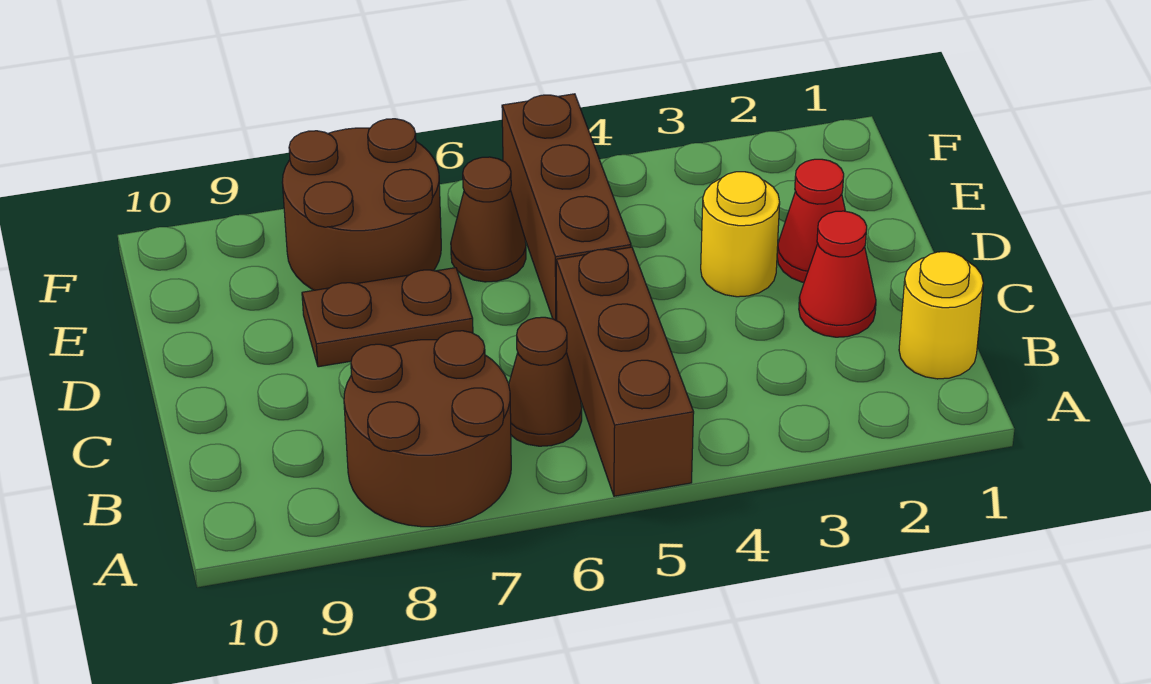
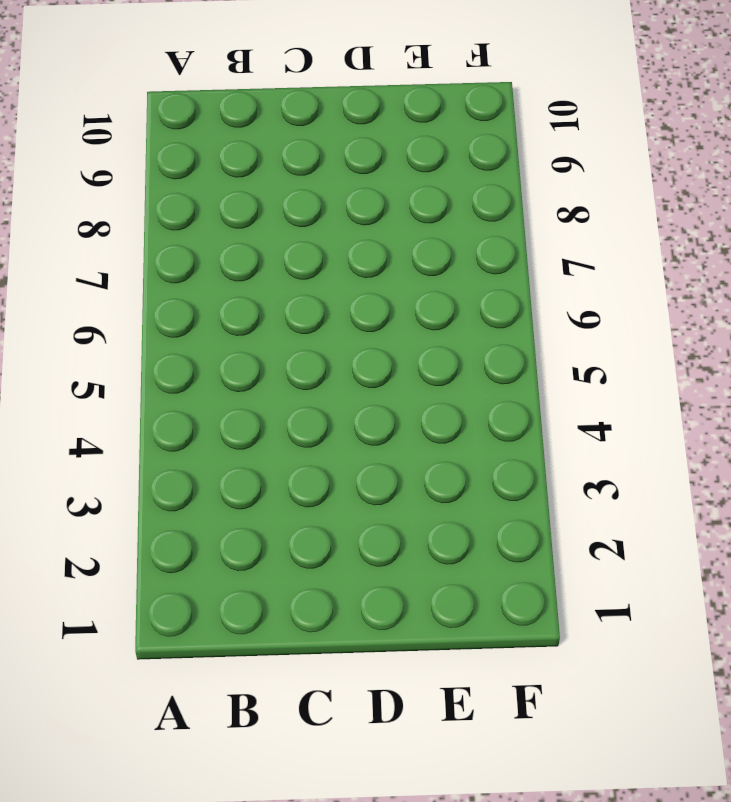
none -> brown 1x3 brick [556,247,694,496]
none -> brown 2x2 round brick [344,331,511,527]

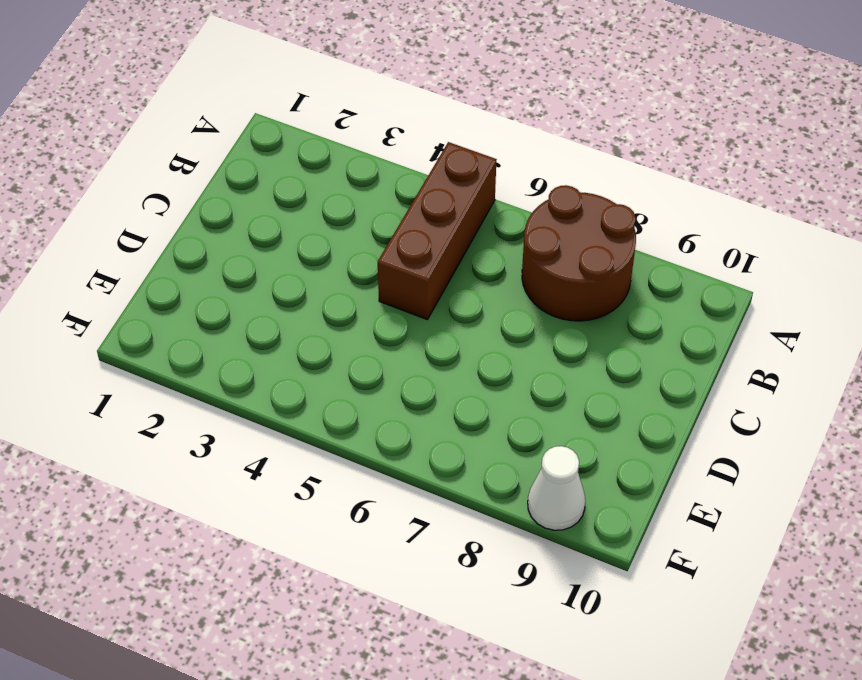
white 1x1 cone [528,446,585,530] -> none
none -> yellow 1x1 round brick [899,252,983,379]
none -> brown 1x1 cone [509,317,582,446]

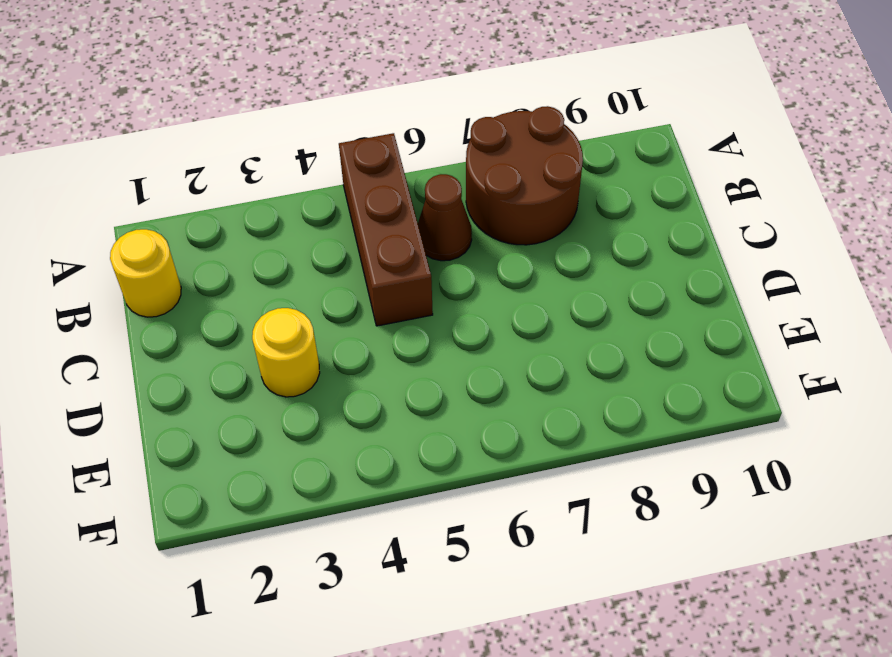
none -> red 1x1 cone [799,211,876,337]
none -> red 1x1 cone [777,159,845,282]

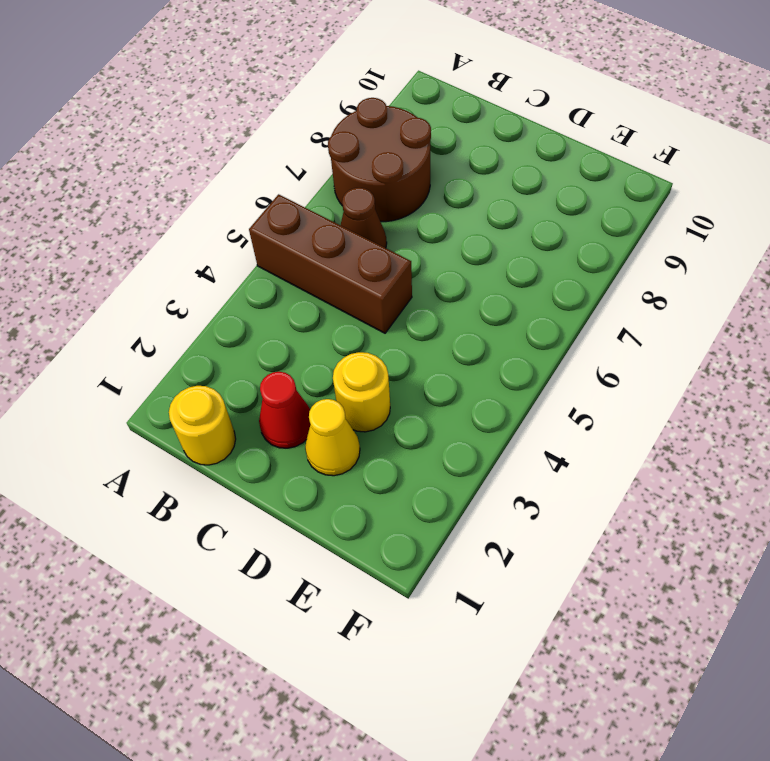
yellow 1x1 cone [305,399,360,476] -> red 1x1 cone [777,159,845,282]
none -> brown 1x3 brick [502,94,631,321]
none -> brown 1x2 plate [302,268,473,367]

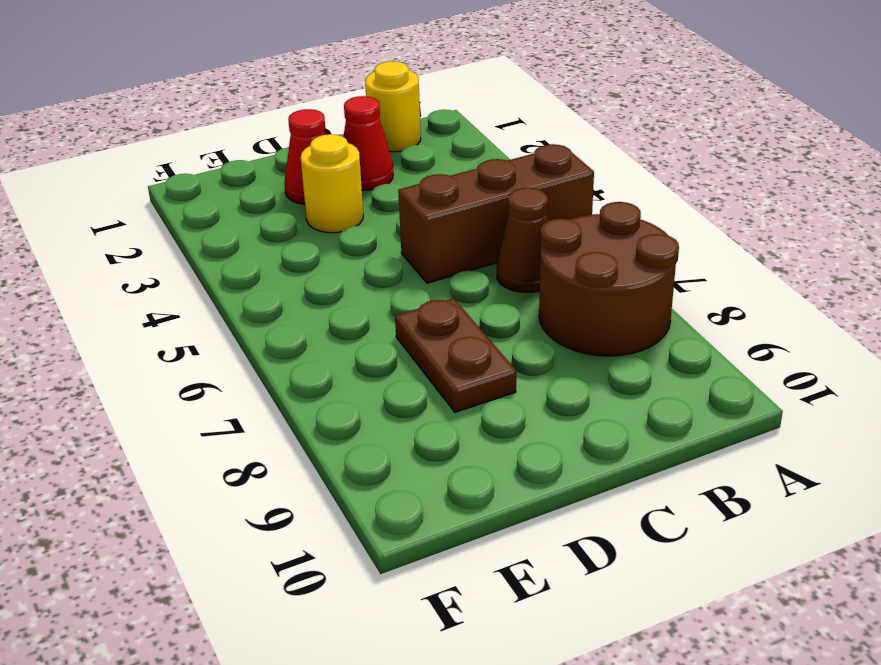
none -> brown 1x3 brick [502,94,631,321]
none -> brown 1x1 cone [451,157,526,282]

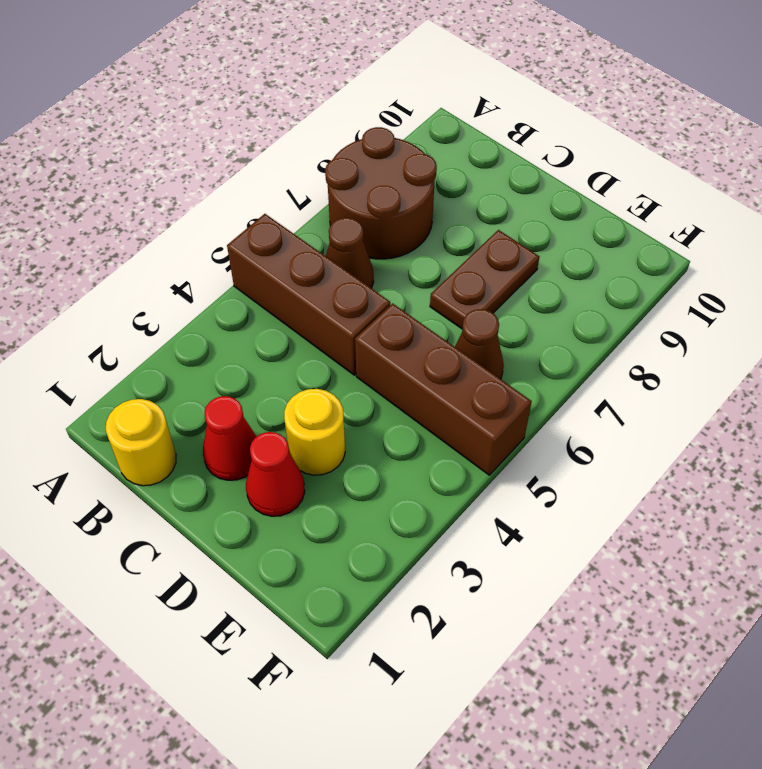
none -> brown 2x2 round brick [282,119,441,290]

